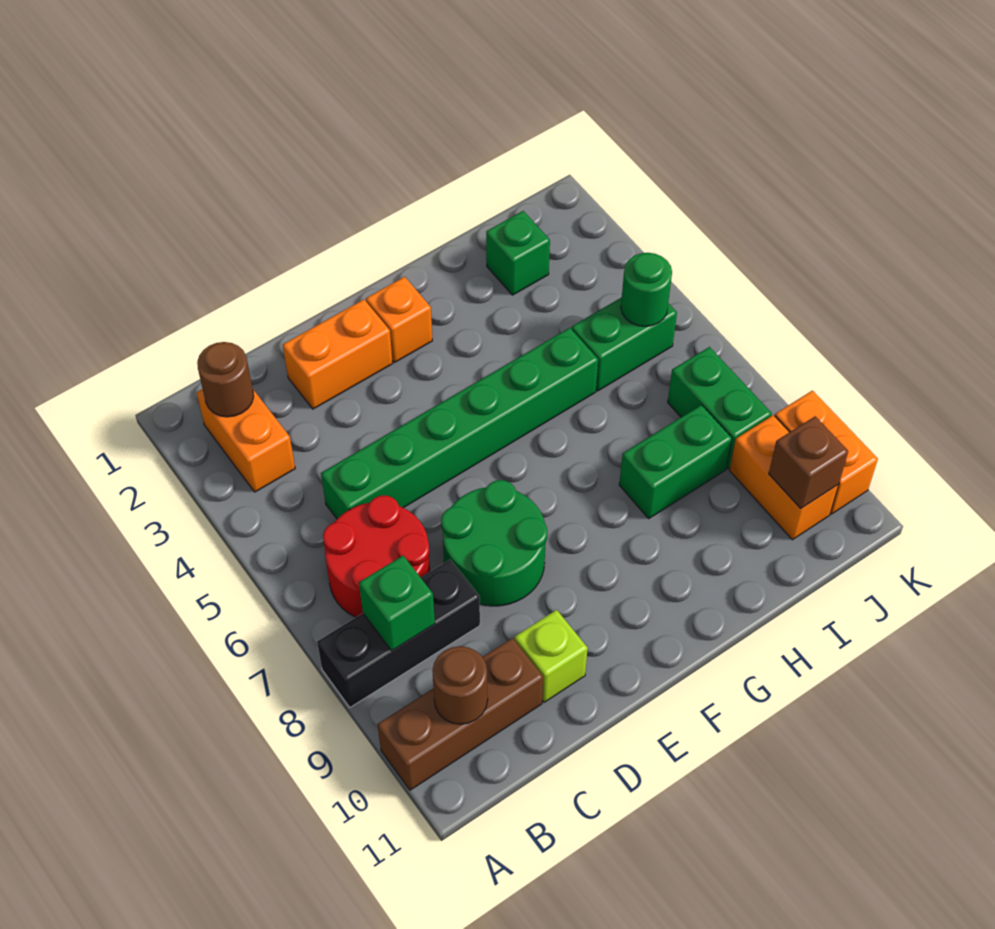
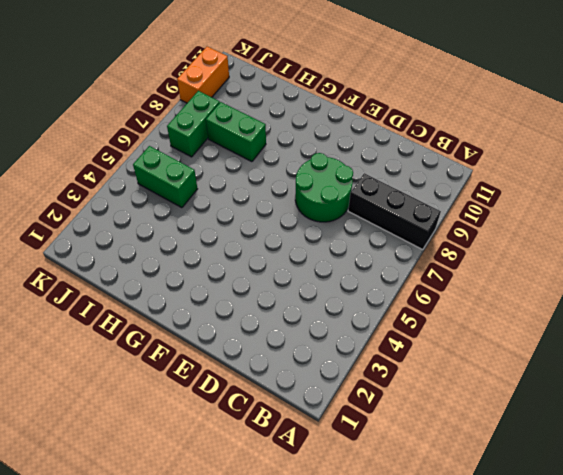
none -> brown 1x3 brick [378,638,543,790]
none -> orange 1x2 brick [197,389,295,492]
none -> red 2x2 round brick [323,495,430,617]

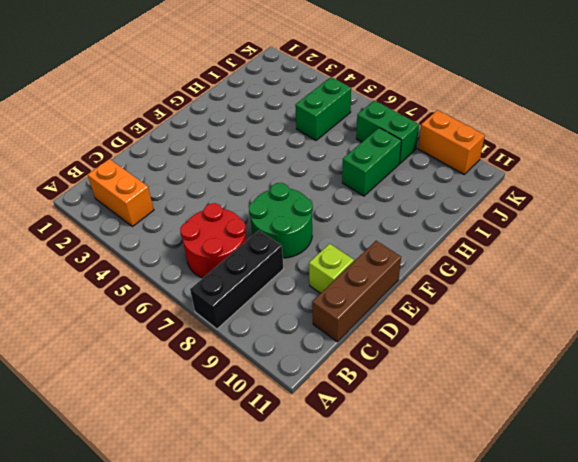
brown 1x3 brick [312,241,401,342] -> brown 1x3 brick moved to [378,638,543,790]
none -> green 1x6 brick [321,328,598,519]
none -> orange 1x2 brick [283,299,393,409]
none -> orange 1x1 brick [366,277,433,362]

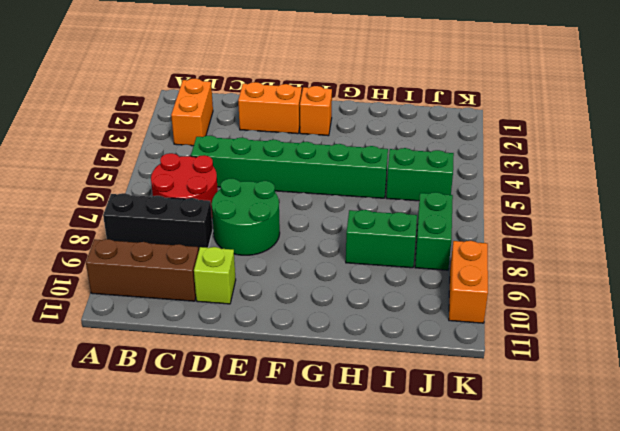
none -> green 1x1 brick [486,211,550,295]
none -> orange 1x2 brick [729,415,839,540]
none -> brown 1x1 round brick [197,342,254,417]

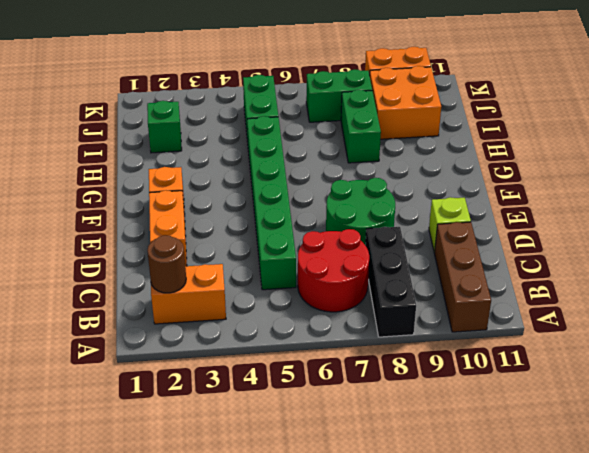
orange 2x2 brick [370,66,441,139] -> orange 1x2 brick [729,415,839,540]
none -> green 1x1 brick [359,556,435,651]
none -> brown 1x1 round brick [432,646,488,724]
none -> green 1x1 round brick [621,253,672,326]

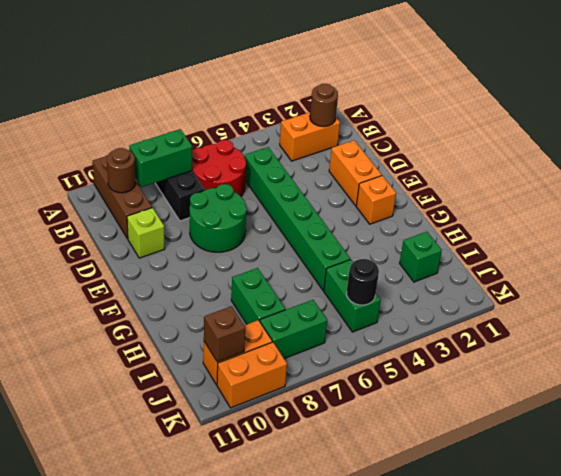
green 1x2 brick [129,129,192,187] -> green 1x1 brick [359,556,435,651]
black 1x1 round brick [347,259,379,305] -> green 1x1 round brick [621,253,672,326]

